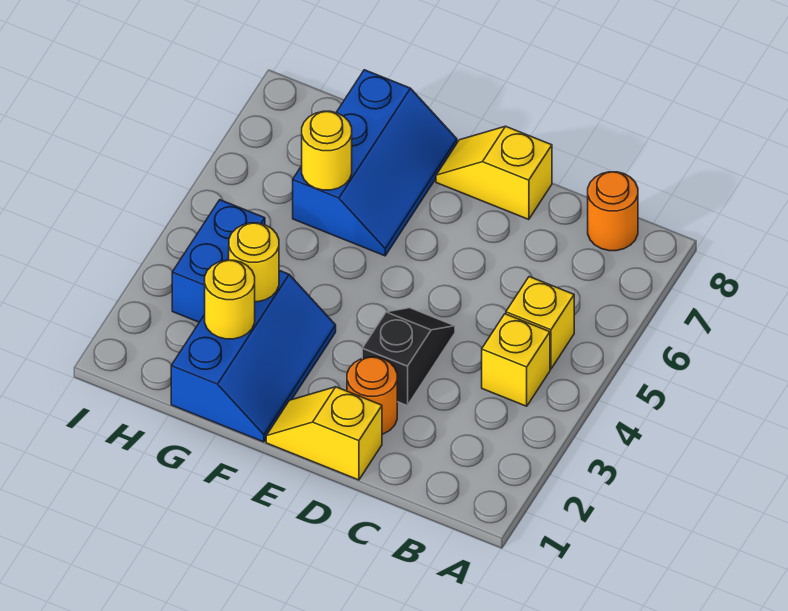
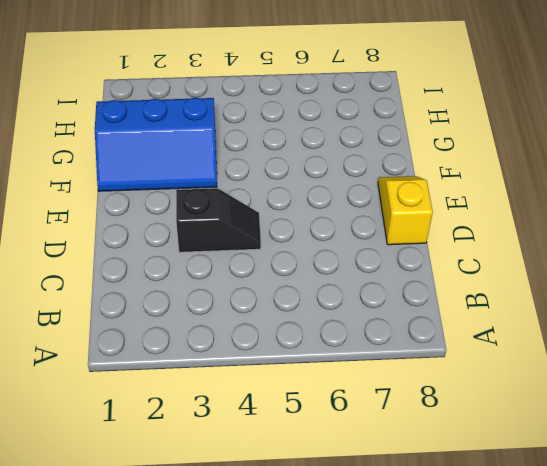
none -> yellow 1x1 brick [482,314,550,406]
none -> yellow 1x1 brick [506,277,574,369]
none -> orange 1x1 round brick [588,172,638,251]

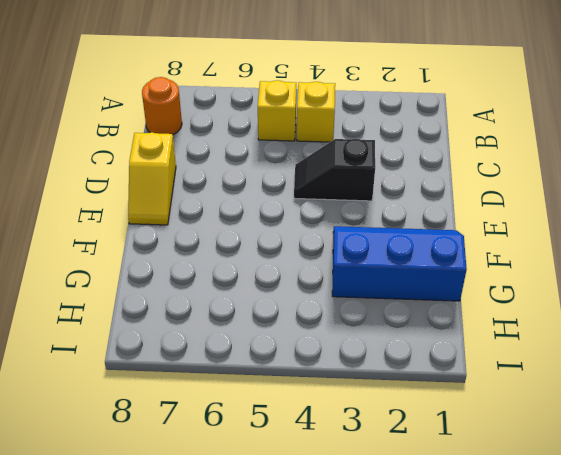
none -> yellow 1x2 slope [266,387,382,480]
none -> orange 1x1 round brick [347,357,397,434]
none -> blue 2x3 slope [293,70,457,256]

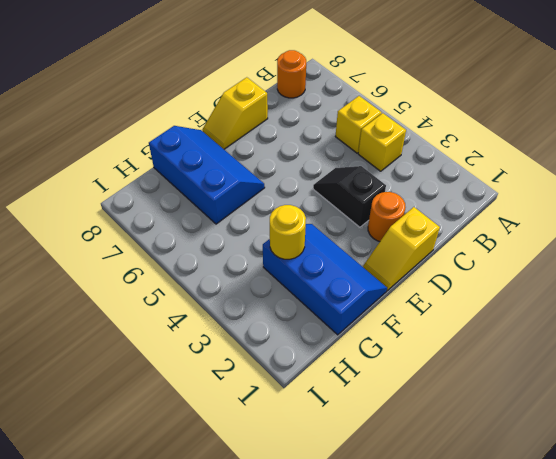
none -> blue 1x2 brick [172,200,265,322]
none -> yellow 1x1 round brick [205,260,255,339]
none -> yellow 1x1 round brick [302,111,352,190]

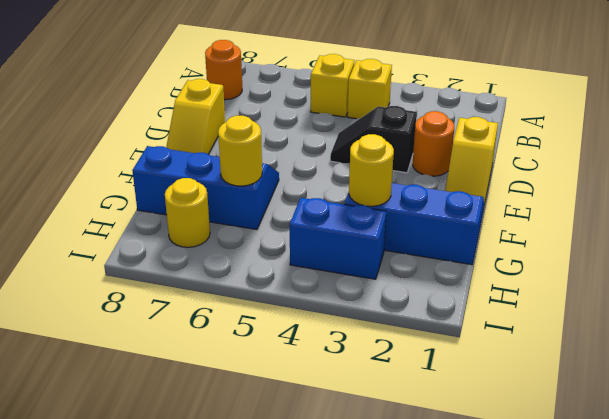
yellow 1x1 round brick [165,178,210,247] -> yellow 1x1 round brick moved to [205,260,255,339]

